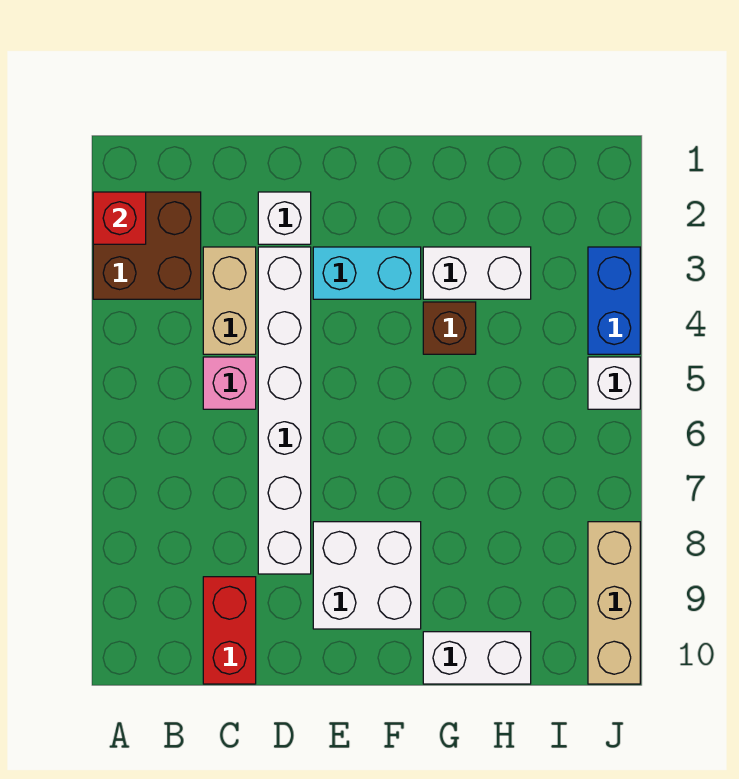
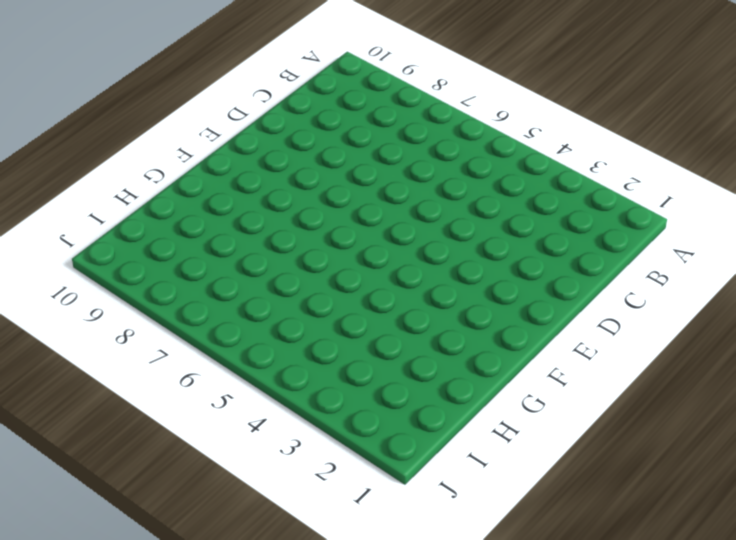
none -> brown 2x2 brick [93,192,201,299]
none -> tan 1x2 brick [203,247,256,354]
none -> pink 1x1 brick [203,357,256,409]

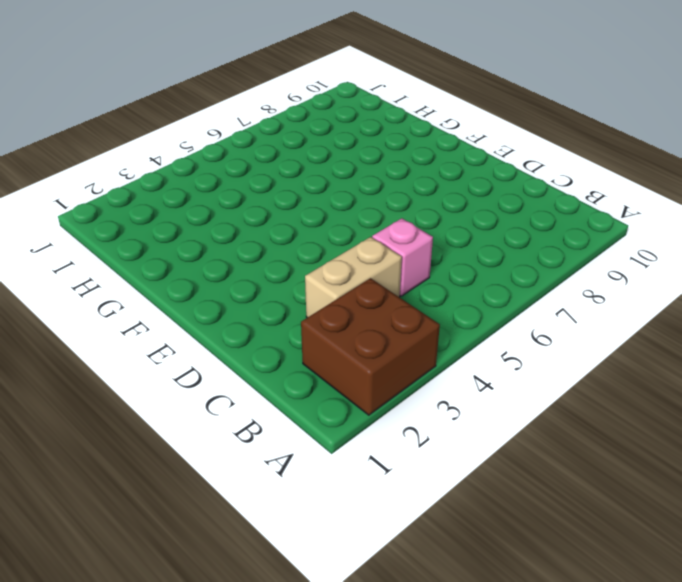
none -> red 1x2 brick [203,577,256,684]
none -> white 1x1 brick [258,192,311,244]
none -> white 1x6 brick [258,247,311,574]

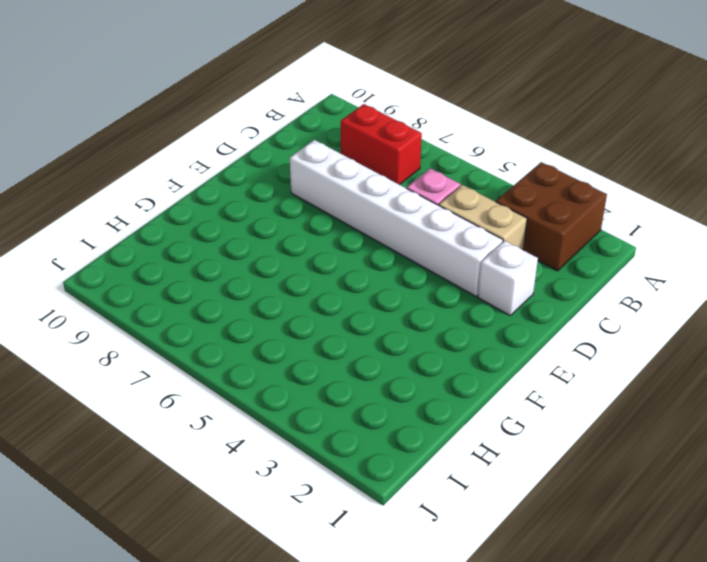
red 1x2 brick [341,104,422,185] -> red 1x2 brick moved to [203,577,256,684]
none -> cyan 1x2 brick [313,247,421,299]
none -> white 2x2 brick [313,522,421,629]
none -> white 1x2 brick [423,247,531,299]

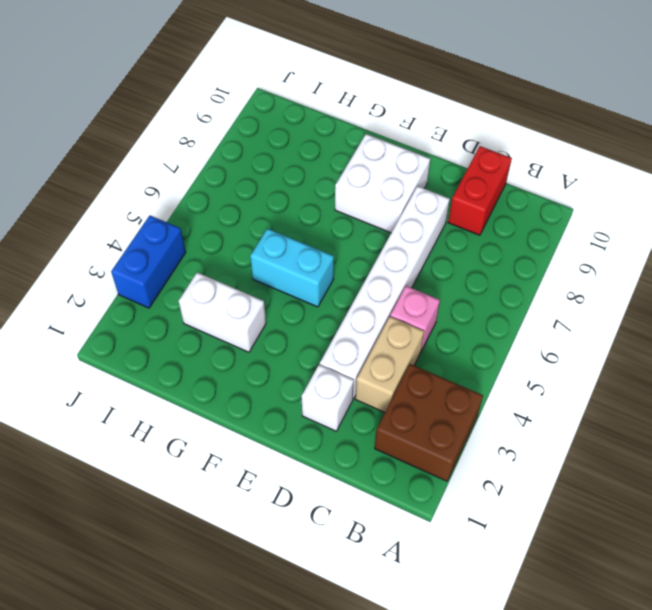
cyan 1x2 brick [250,228,334,307] -> cyan 1x2 brick moved to [313,247,421,299]
none -> brown 1x1 brick [423,302,476,354]
none -> white 1x2 brick [423,632,531,684]
none -> white 1x1 brick [588,357,640,409]

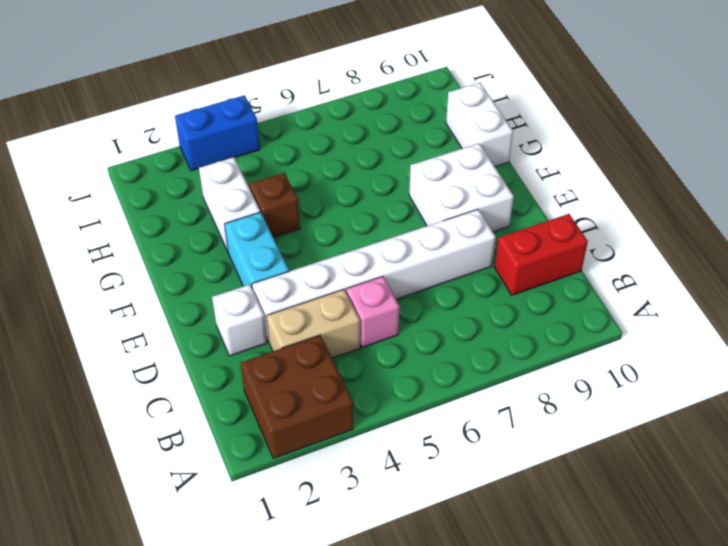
none -> white 1x1 brick [588,357,640,409]
none -> tan 1x3 brick [588,522,640,684]
none -> red 1x1 brick [93,192,146,244]

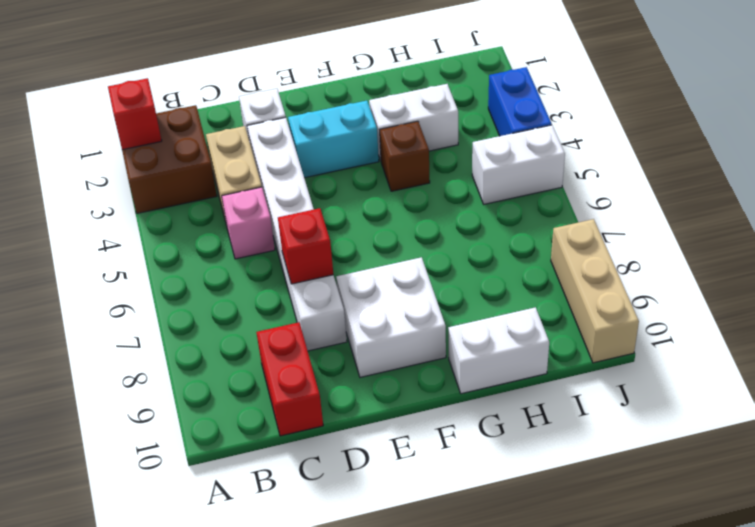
red 1x1 brick [278,208,333,284] -> none
white 1x2 brick [472,125,565,204] -> white 1x1 brick [588,357,640,409]

